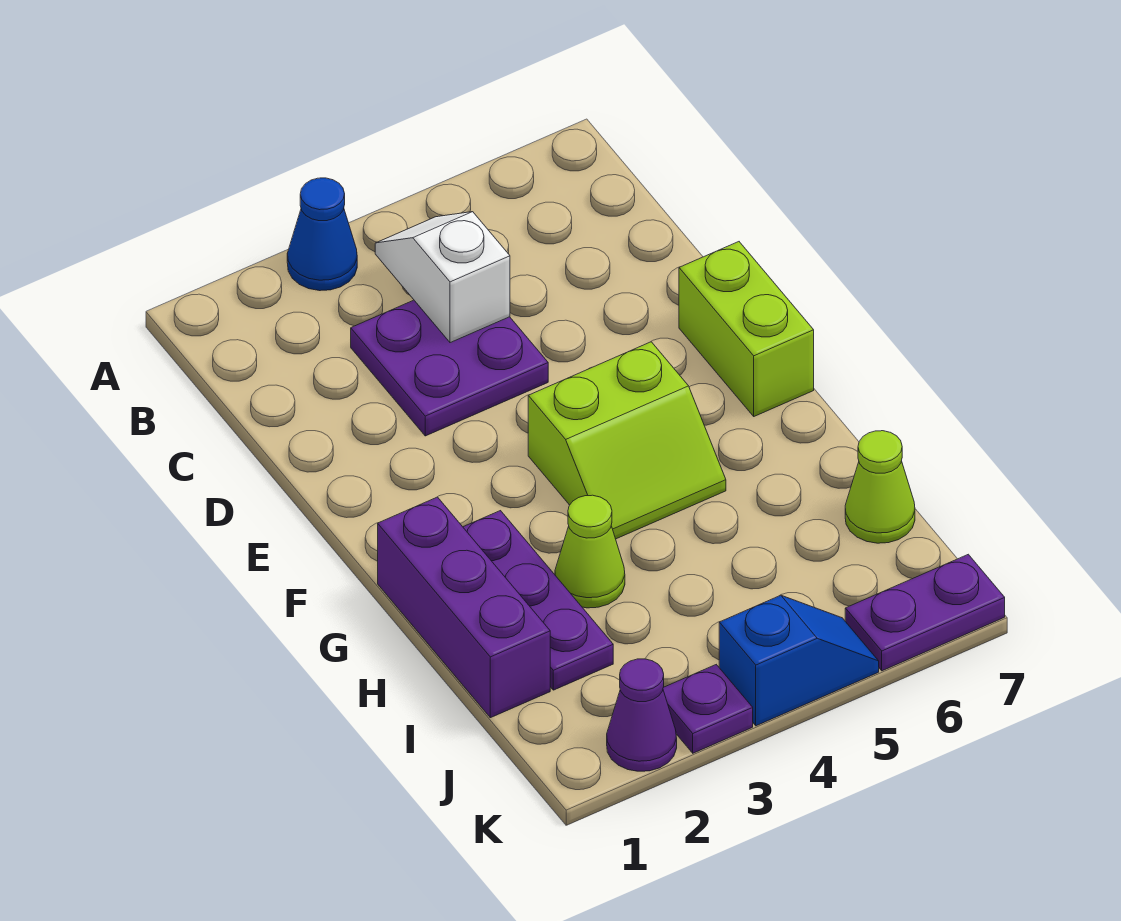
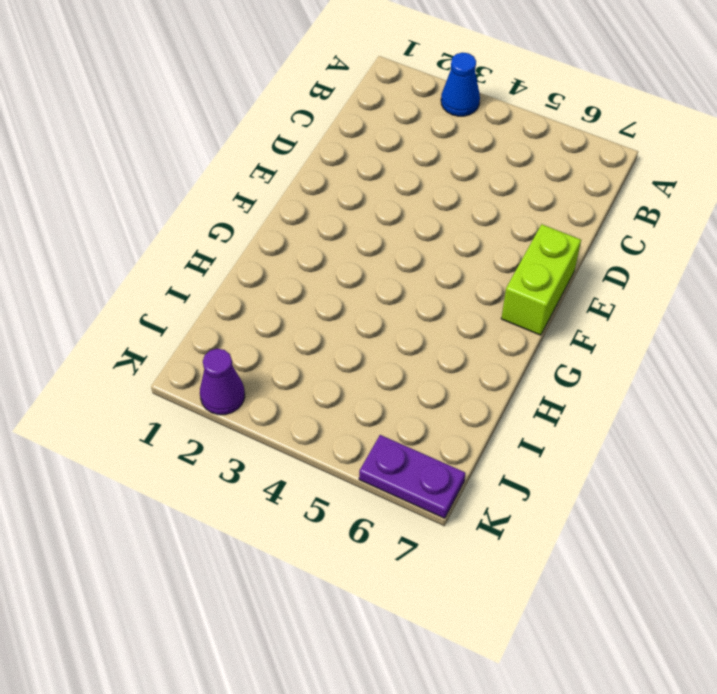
none -> purple 2x2 plate [351,300,548,436]
none -> lime 2x2 slope [528,342,726,539]
none -> purple 1x3 brick [378,497,550,718]

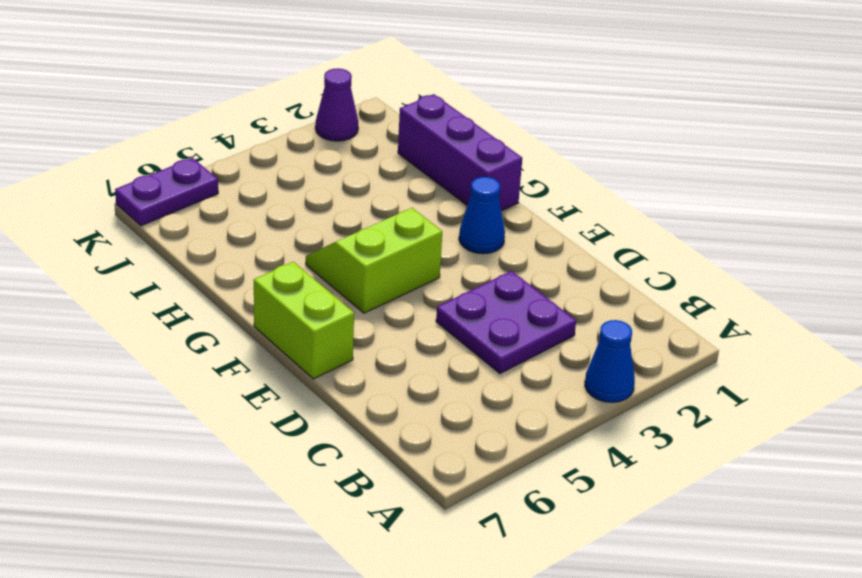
blue 1x1 cone [459,177,505,254] -> none
none -> purple 1x3 plate [463,511,613,690]
none -> lime 1x1 cone [555,495,625,608]
none -> lime 1x1 cone [845,431,915,543]

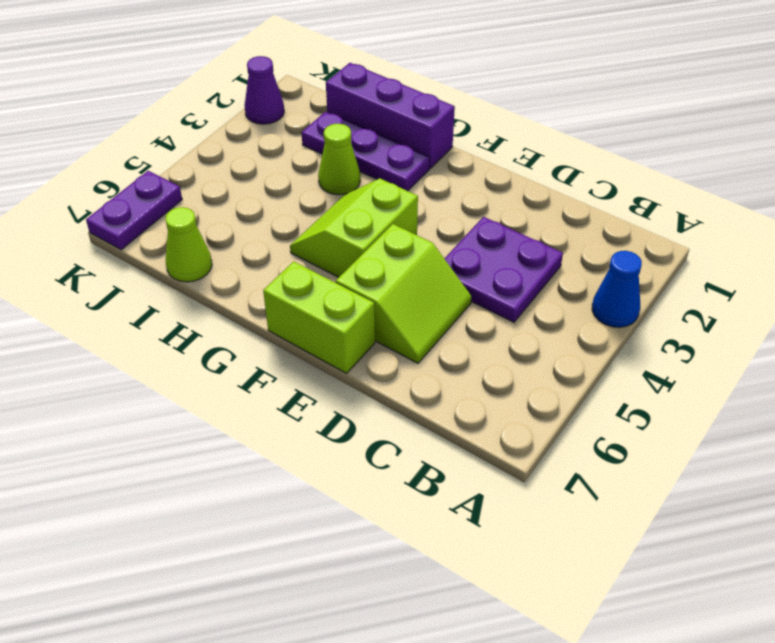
lime 2x2 slope [336,224,471,363] -> none
none -> purple 1x1 plate [663,665,753,753]
none -> blue 1x2 slope [719,595,879,726]
none -> white 1x2 slope [375,212,510,343]

